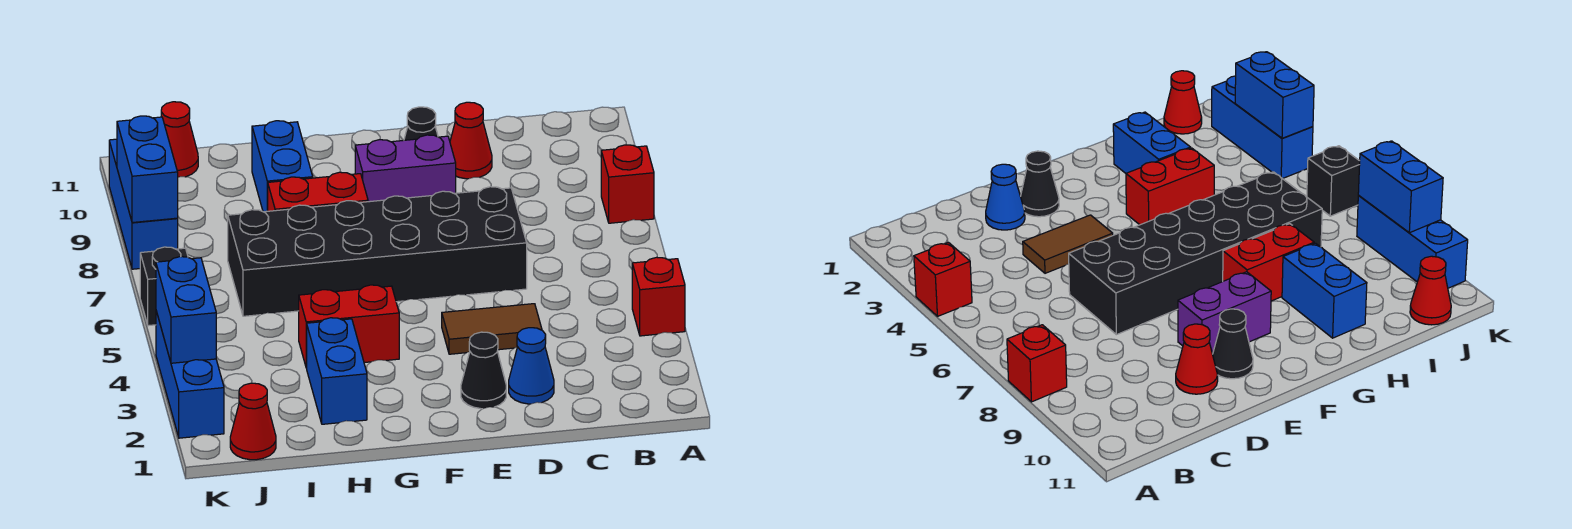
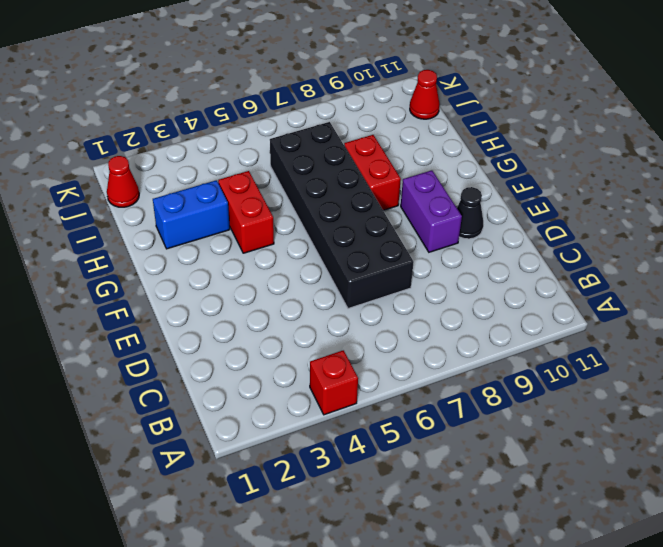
none -> red 1x1 brick [601,145,654,223]
none -> blue 1x1 cone [509,328,554,404]
none -> brown 1x2 tile [442,304,542,354]

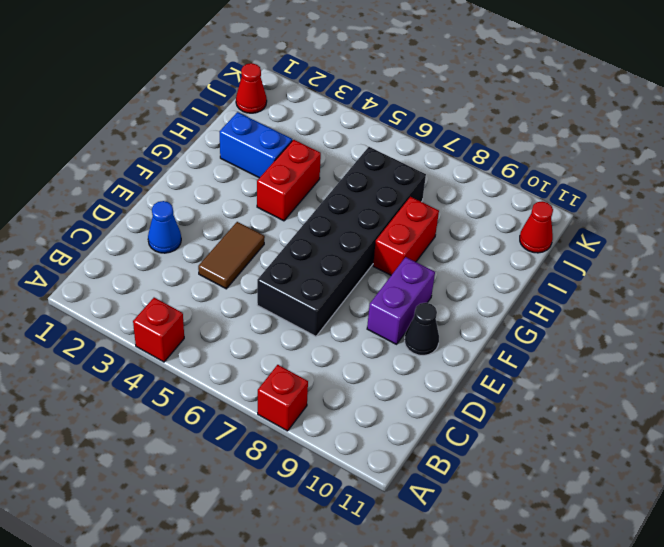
none -> red 1x1 cone [450,102,492,179]
none -> black 1x1 cone [461,332,506,409]
none -> blue 1x2 brick [252,121,313,212]

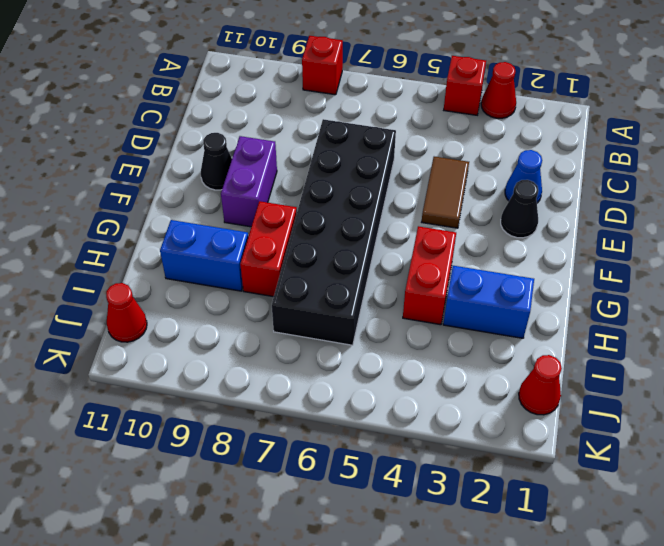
red 1x1 cone [481,62,516,118] -> red 1x1 cone moved to [450,102,492,179]
none -> blue 1x3 brick [156,311,224,438]
none -> black 1x1 brick [140,247,188,326]
none -> blue 1x3 brick [109,139,178,269]

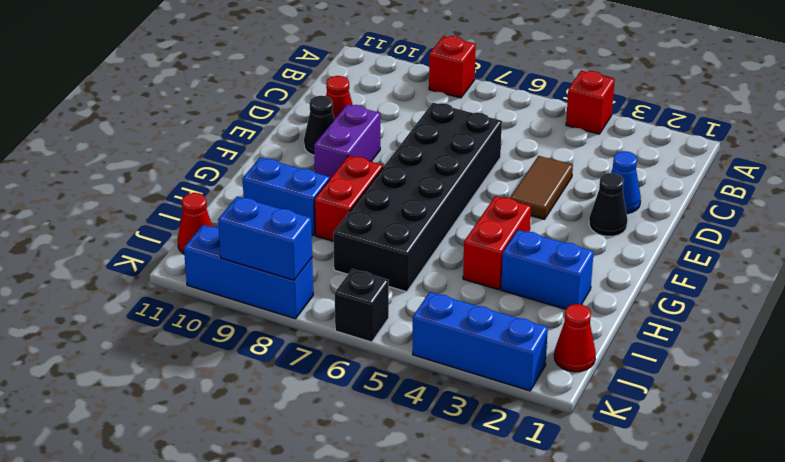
none -> blue 1x2 brick [156,257,216,363]

